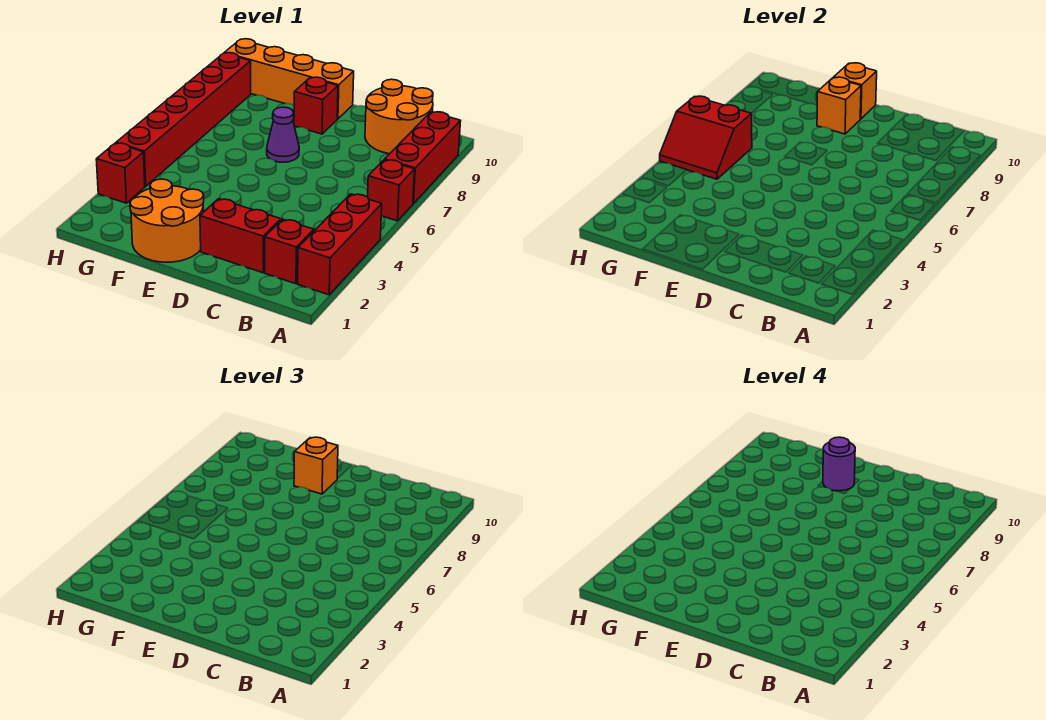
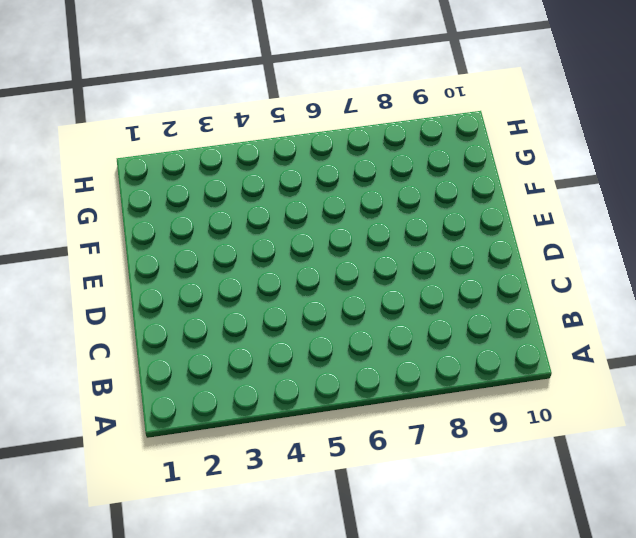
none -> red 1x3 brick [298,194,382,295]
none -> red 1x1 brick [368,160,415,221]
none -> red 1x3 brick [385,112,461,204]

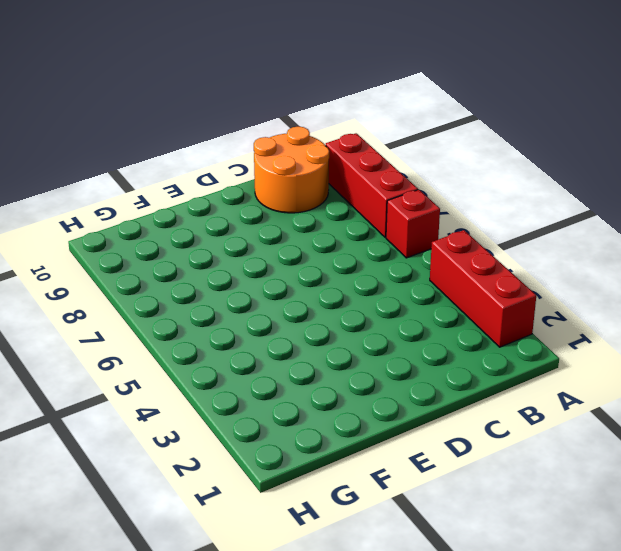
none -> red 1x1 brick [265,219,314,284]
none -> red 1x2 brick [200,199,281,273]
none -> orange 2x2 round brick [130,179,204,262]

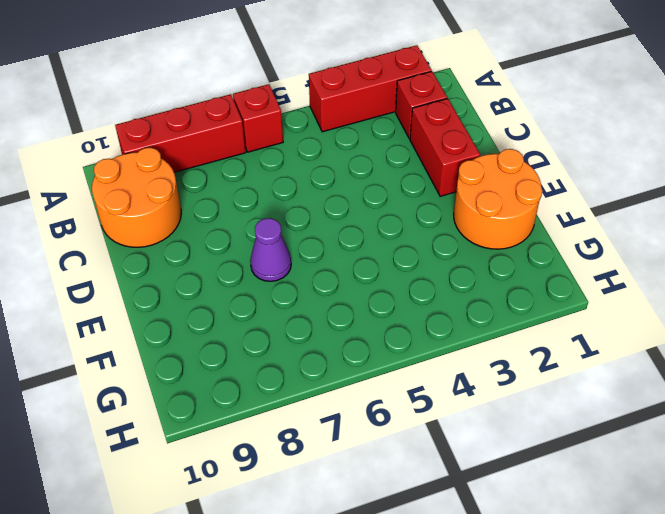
none -> red 1x1 brick [294,77,338,134]
none -> orange 1x4 brick [224,39,354,119]
none -> red 1x1 brick [96,143,145,203]

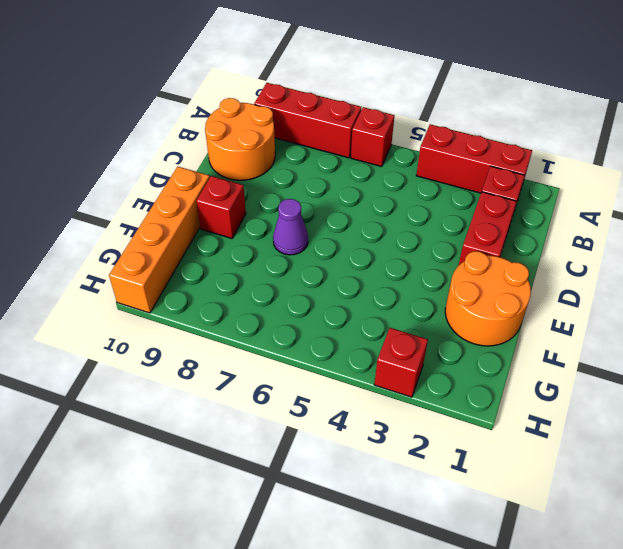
none -> red 1x6 brick [116,53,251,186]
none -> orange 1x1 brick [817,77,861,134]
none -> orange 1x1 brick [834,63,877,119]

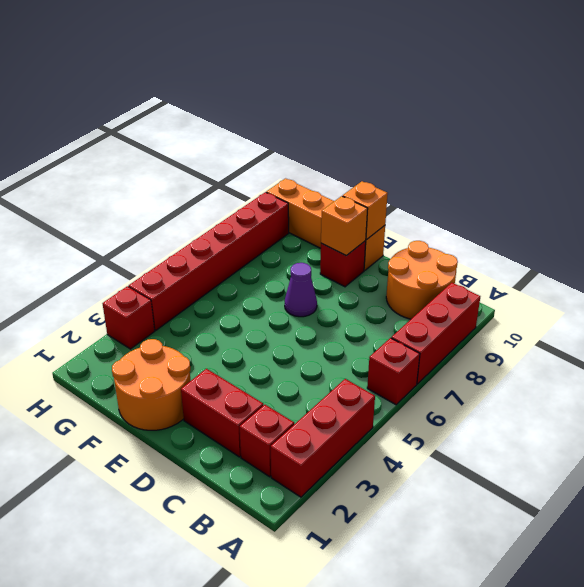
none -> red 2x2 slope [660,96,752,179]
none -> orange 1x1 brick [294,437,338,494]
none -> purple 1x1 round brick [823,437,855,491]

